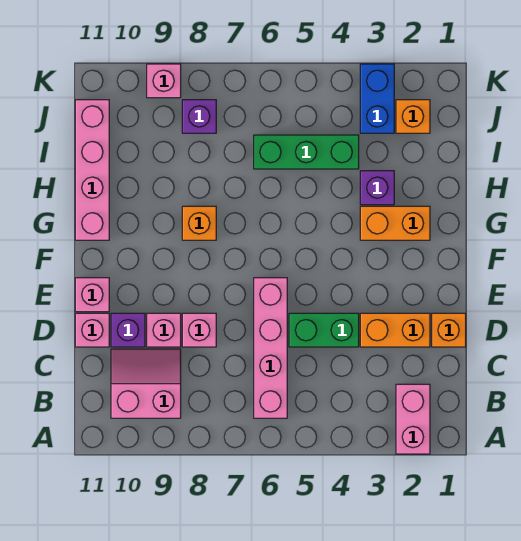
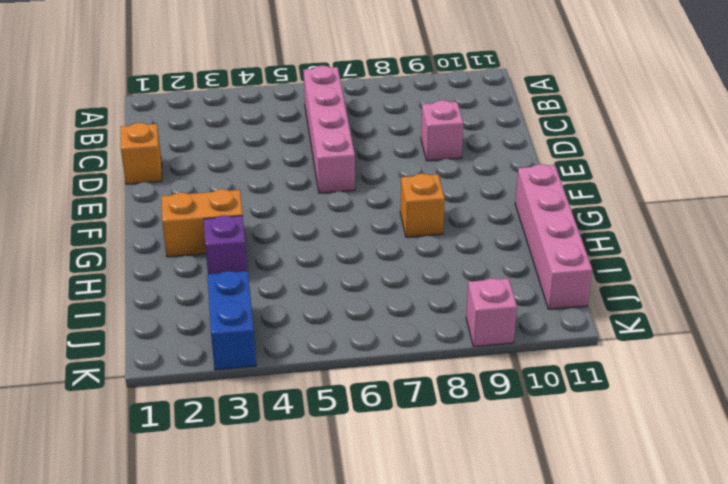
none -> pink 1x2 brick [396,384,430,454]
none -> pink 2x2 slope [111,349,181,418]
none -> orange 1x2 brick [360,313,430,347]

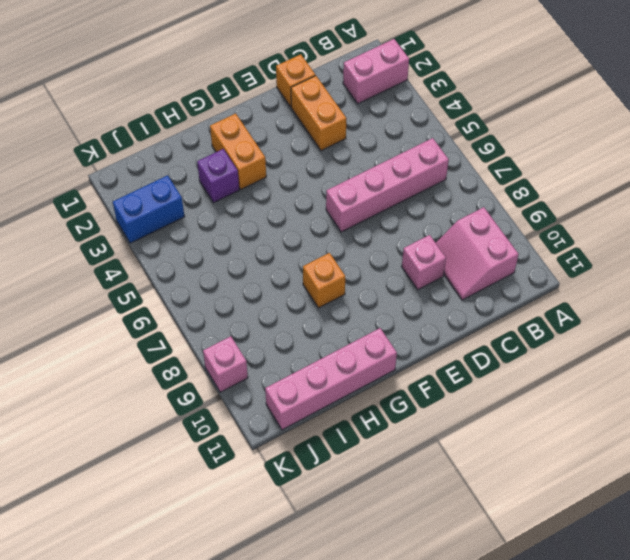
none -> green 1x2 brick [289,313,359,347]
none -> pink 1x1 brick [182,313,216,347]
none -> purple 1x1 brick [111,313,145,347]

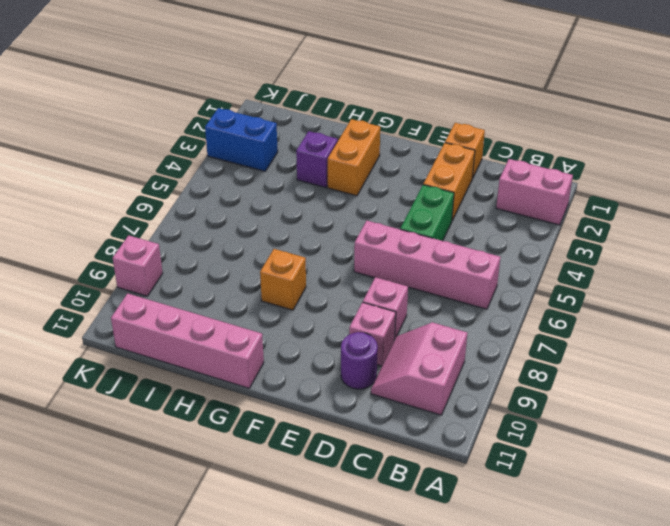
purple 1x1 round brick [341,332,378,389] -> purple 1x1 brick [111,313,145,347]
none -> pink 1x1 brick [75,313,109,347]
none -> pink 1x1 brick [75,278,109,312]
none -> green 1x3 brick [254,135,359,169]

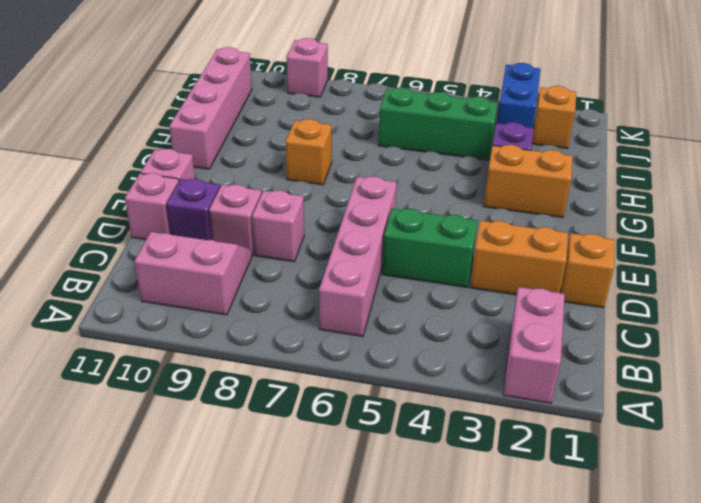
none -> purple 1x1 brick [182,100,216,133]

